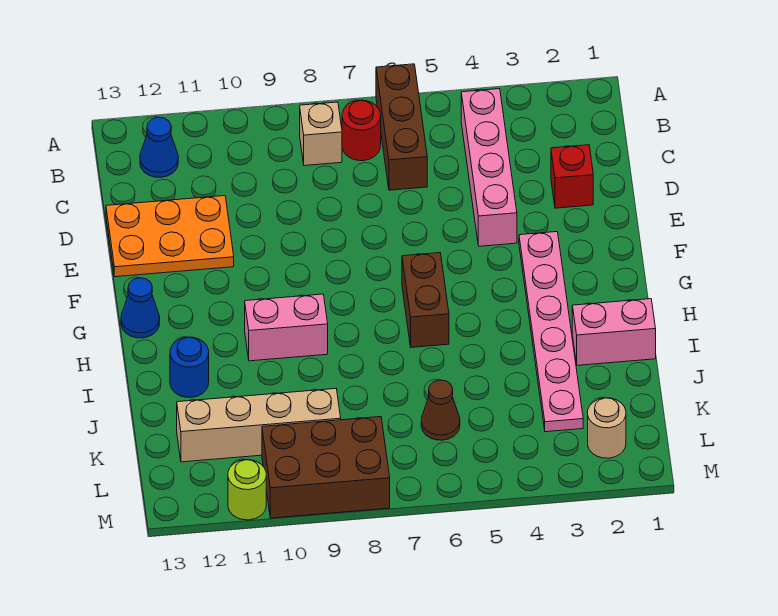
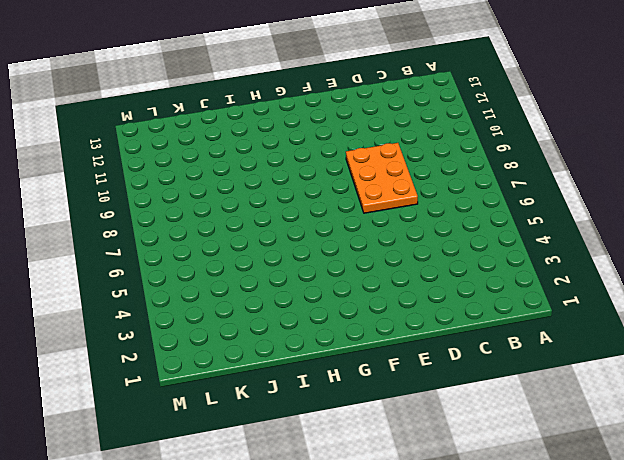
orange 2x3 plate [346,143,418,213] -> orange 2x3 plate moved to [106,196,234,277]
none -> brown 1x3 brick [376,64,427,190]
none -> pink 1x4 brick [461,89,517,246]
none -> red 1x1 round brick [342,100,381,161]

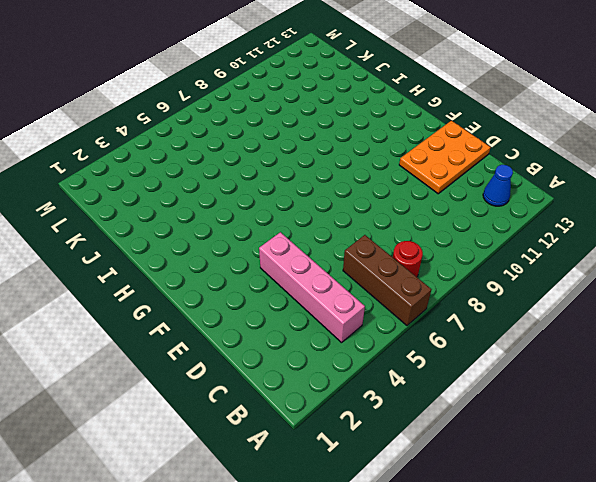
none -> tan 1x1 brick [300,102,342,166]
none -> red 1x1 brick [551,145,593,208]
none -> pink 1x6 plate [519,232,583,432]

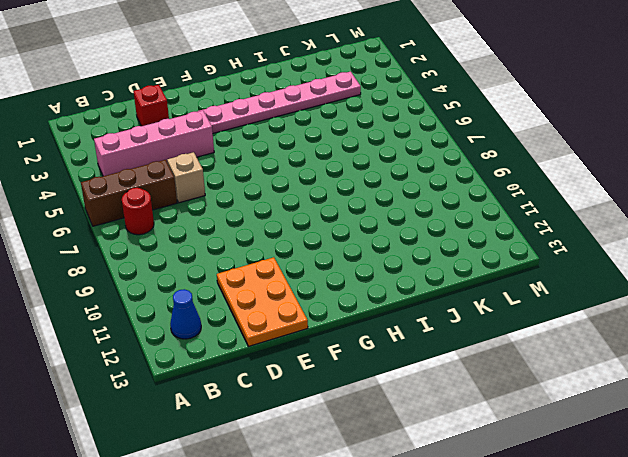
tan 1x1 brick [167,152,205,203] -> tan 1x1 brick moved to [300,102,342,166]
none -> brown 1x2 brick [402,253,449,347]
none -> blue 1x1 cone [121,278,160,338]
none -> pink 1x2 brick [245,294,328,361]

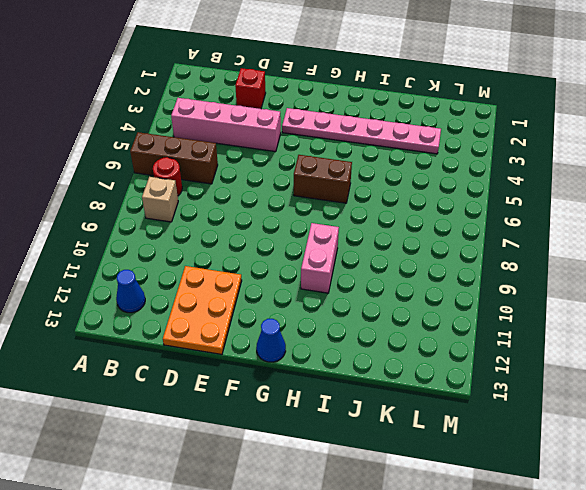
none -> pink 1x2 brick [572,299,656,365]
none -> blue 1x1 round brick [170,337,209,398]
none -> brown 1x1 cone [421,380,460,440]

